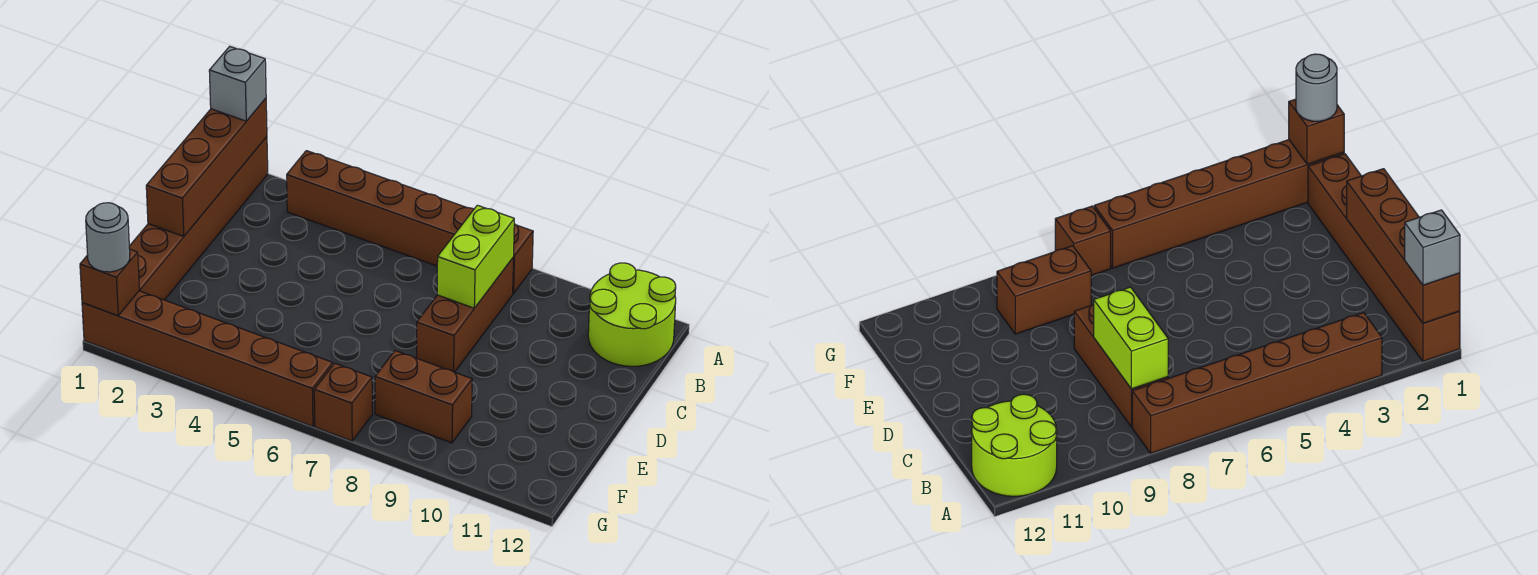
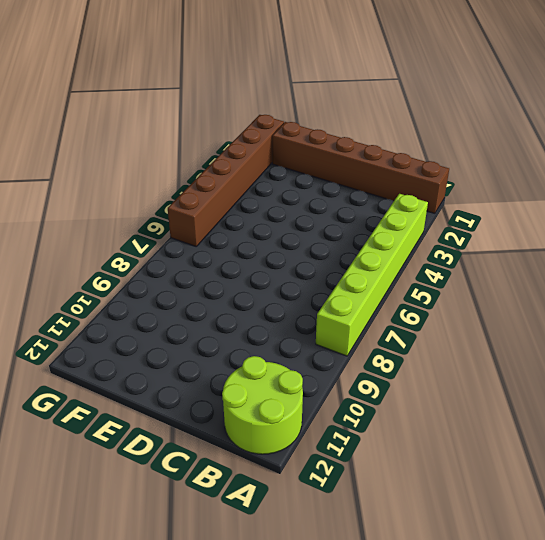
lime 1x6 brick [316,194,428,356] -> brown 1x6 brick [287,151,533,294]
none -> brown 1x3 brick [416,258,513,372]
none -> brown 1x2 brick [375,351,472,443]
none -> brown 1x1 brick [314,363,372,441]

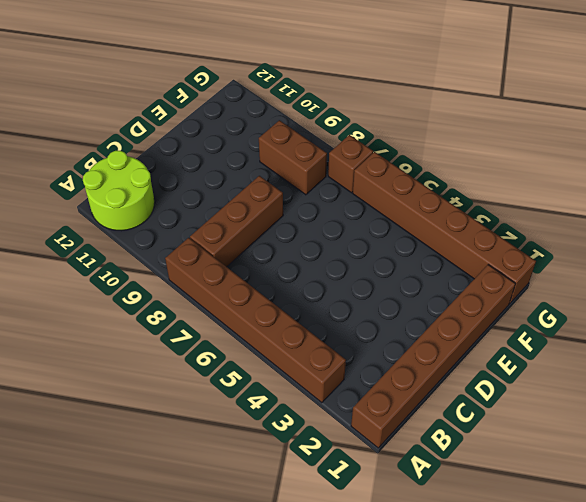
none -> brown 1x4 brick [146,98,267,237]
none -> lime 1x2 brick [437,205,514,308]
none -> brown 1x1 brick [80,249,139,316]

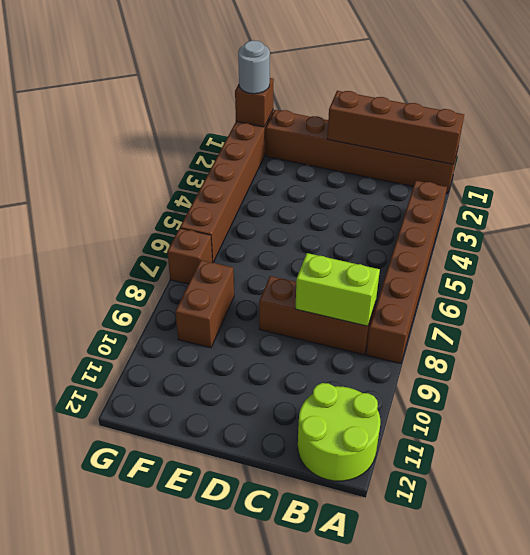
none -> grey 1x1 brick [209,46,266,121]

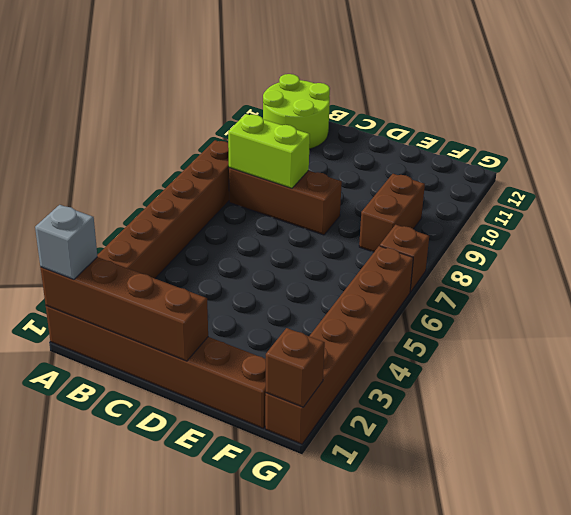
none -> grey 1x1 round brick [86,203,130,272]

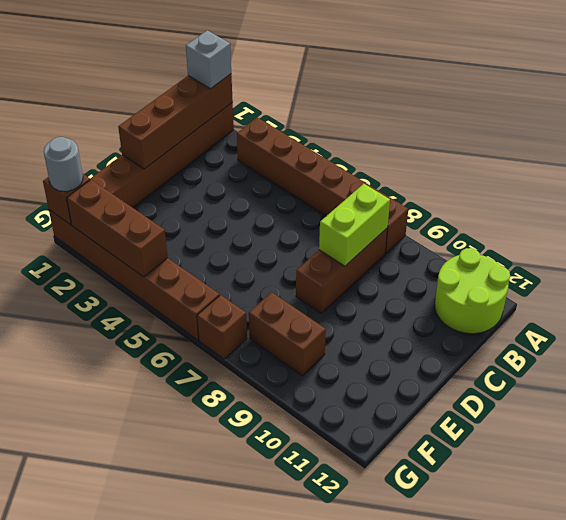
brown 1x3 brick [67,180,168,277] -> none

